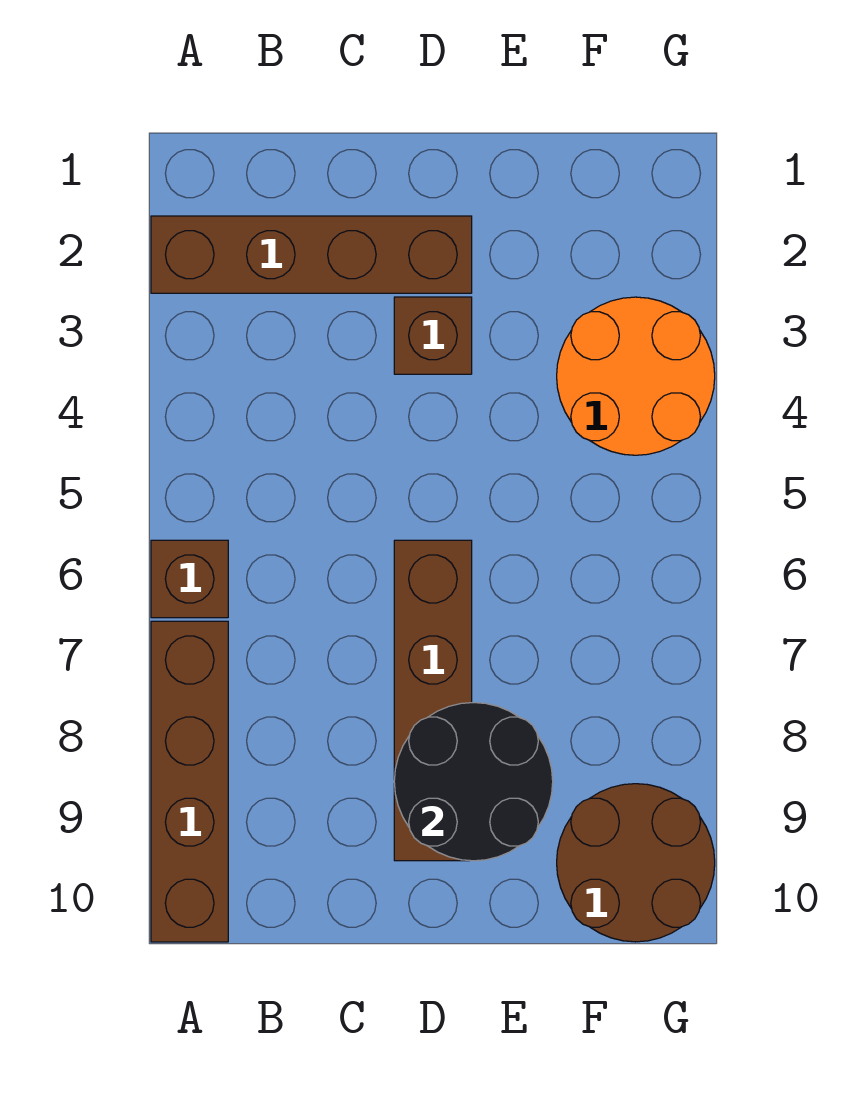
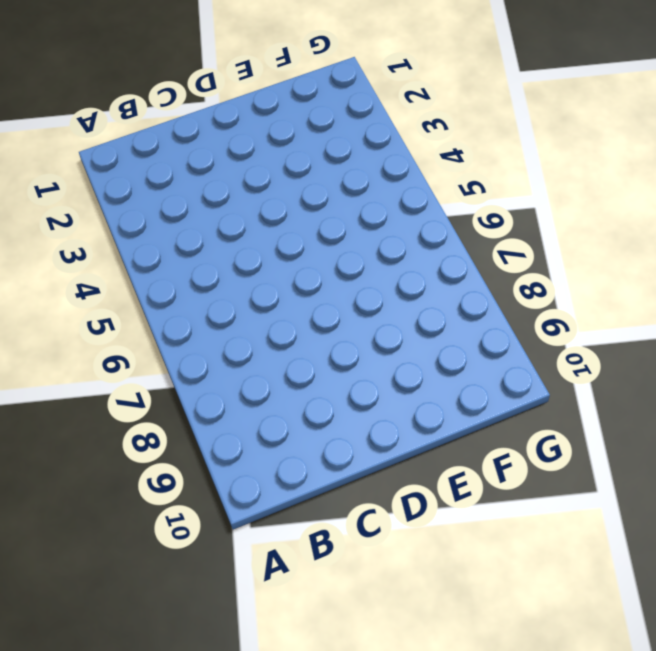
none -> brown 1x4 brick [151,216,472,293]
none -> brown 1x1 brick [151,540,228,618]

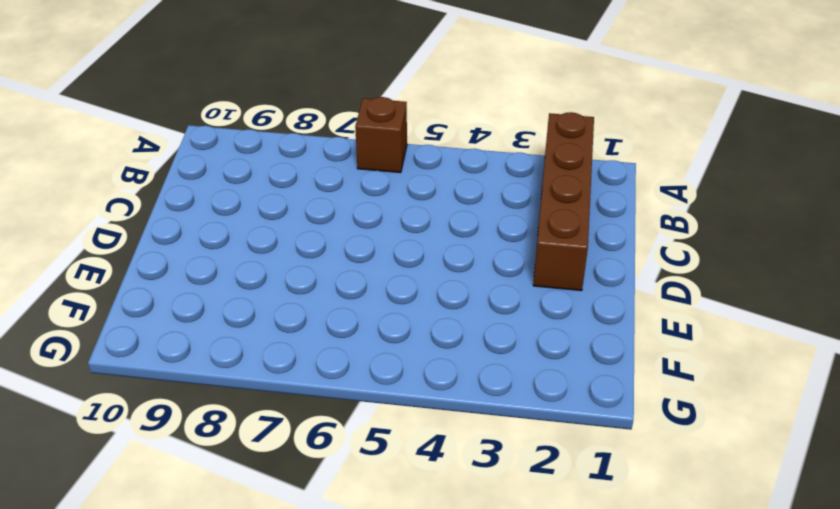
none -> brown 1x4 brick [151,621,228,942]
none -> brown 1x1 brick [394,297,472,374]

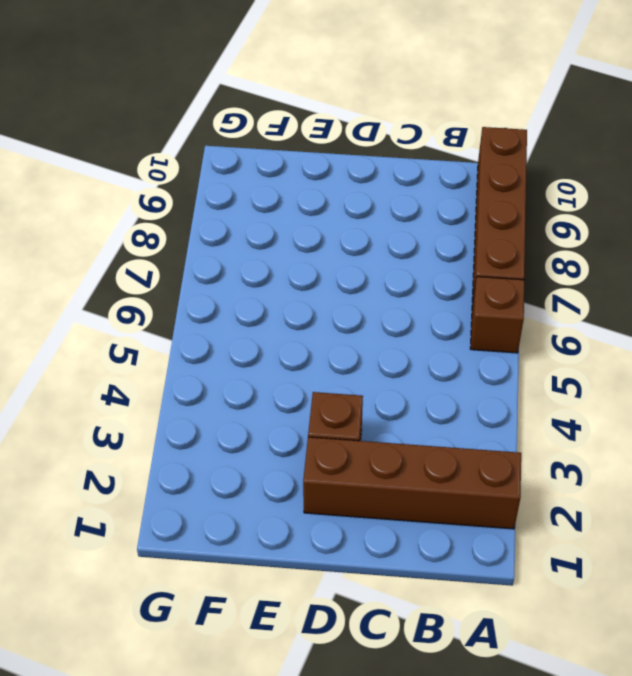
none -> brown 1x4 brick [394,540,472,861]
none -> orange 2x2 round brick [557,297,715,455]

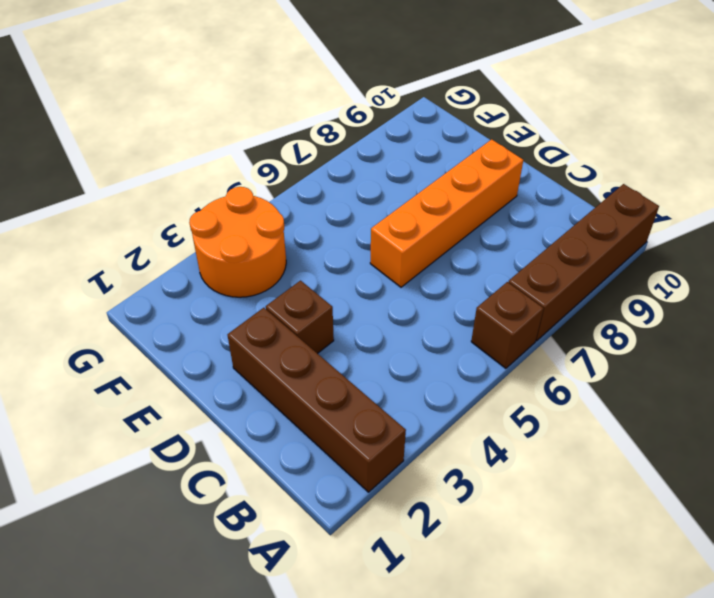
orange 1x4 brick [370,139,523,287] -> brown 1x4 brick [394,540,472,861]
none -> brown 2x2 round brick [557,784,715,942]
none -> black 2x2 round brick [394,703,553,861]

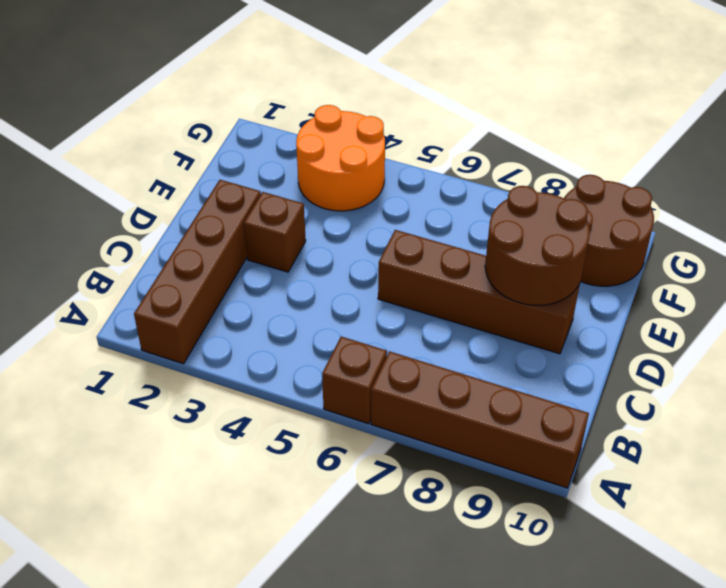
brown 2x2 round brick [485,186,590,305] -> black 2x2 round brick [394,703,553,861]

